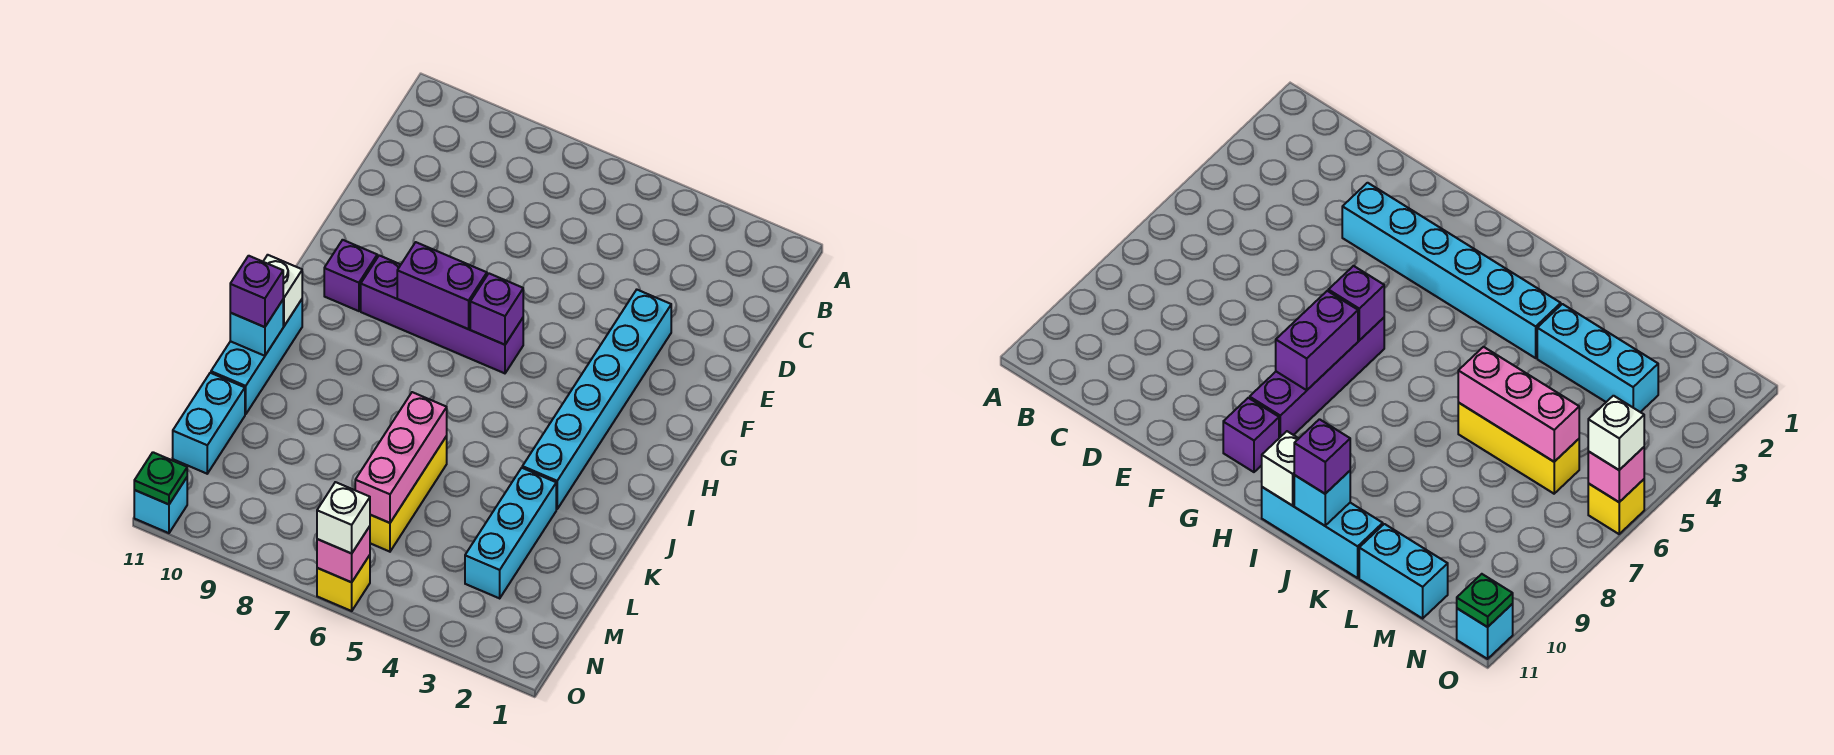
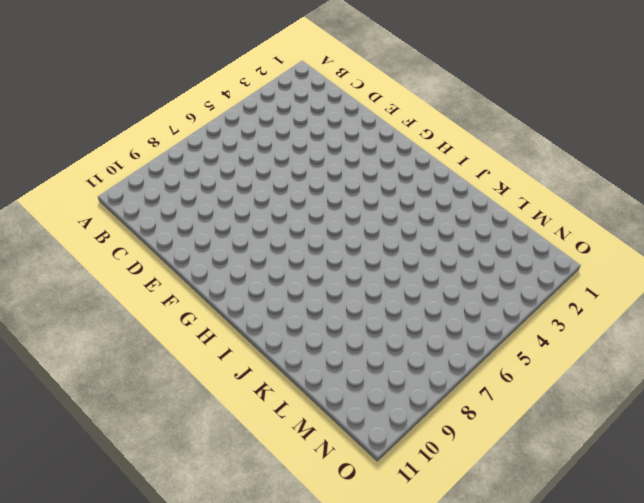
none -> cyan 1x6 brick [522,290,671,509]
none -> purple 1x4 brick [361,255,523,373]
none -> purple 1x1 brick [324,240,377,311]

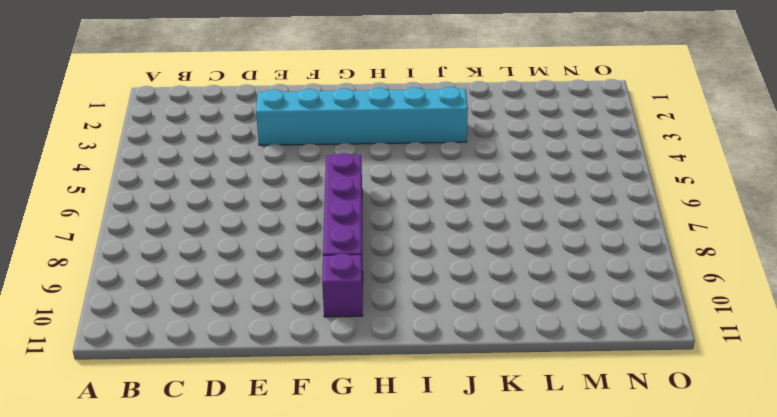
none -> cyan 1x3 brick [211,299,302,414]
none -> cyan 1x3 brick [465,468,556,598]
none -> yellow 1x3 brick [370,436,447,552]

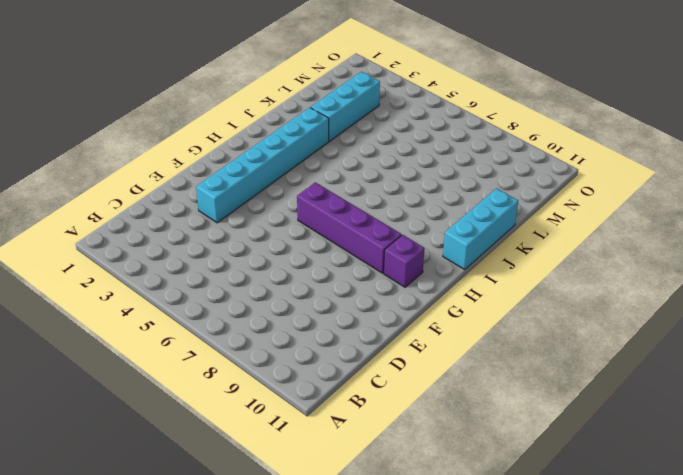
none -> yellow 1x3 brick [370,436,447,552]
none -> cyan 1x2 brick [173,373,245,474]
none -> yellow 1x1 brick [317,555,370,611]

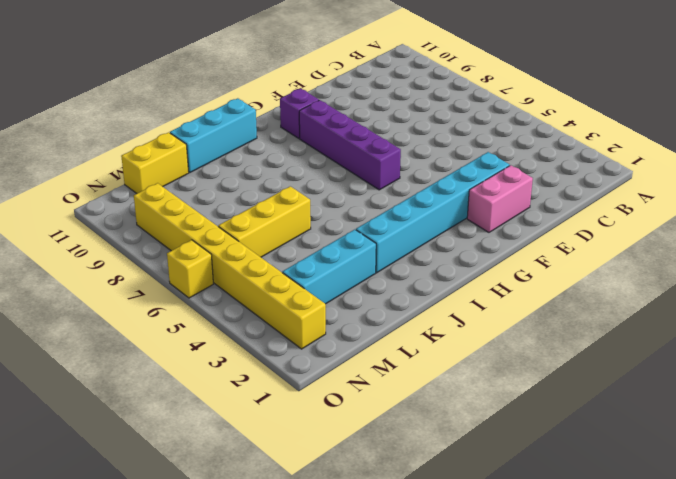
pink 1x2 brick [467,165,533,232] -> none
yellow 1x2 brick [121,132,189,193] -> cyan 1x2 brick [173,373,245,474]
yellow 1x8 brick [134,183,326,349] -> none
none -> cyan 1x1 brick [134,478,187,533]
none -> purple 1x1 brick [470,274,523,345]
none -> purple 1x2 brick [397,242,487,329]

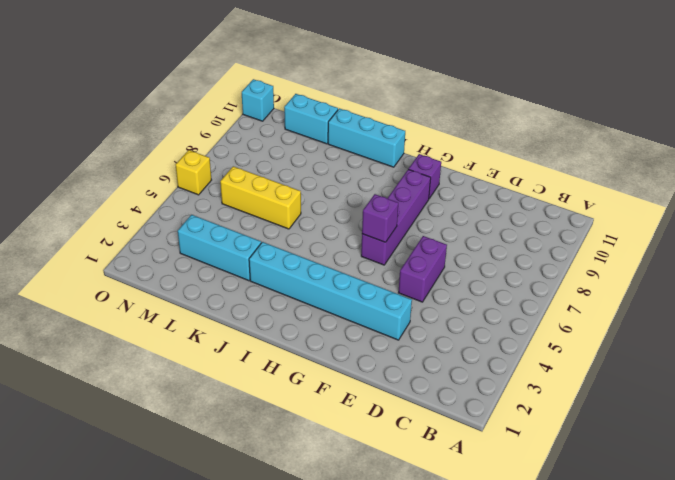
purple 1x2 brick [398,236,447,302] -> purple 1x2 brick moved to [397,242,487,329]
none -> white 1x1 brick [263,255,302,326]
none -> cyan 1x1 brick [230,300,283,356]
none -> pink 1x3 brick [355,392,447,523]

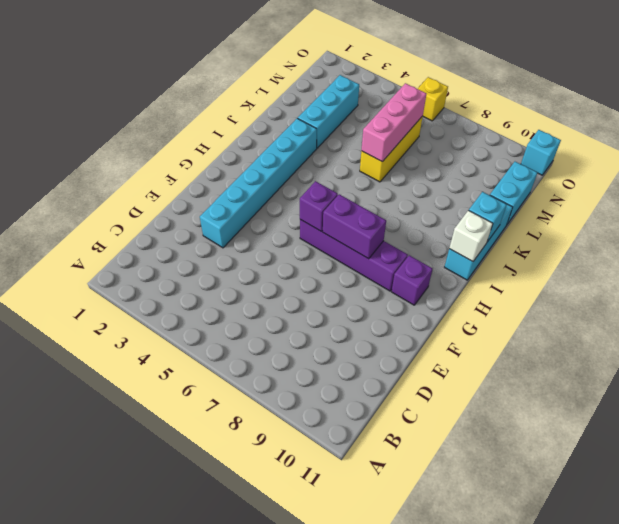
none -> pink 1x1 brick [317,526,370,582]
none -> green 1x1 plate [134,452,187,504]
none -> purple 1x1 brick [230,256,283,327]

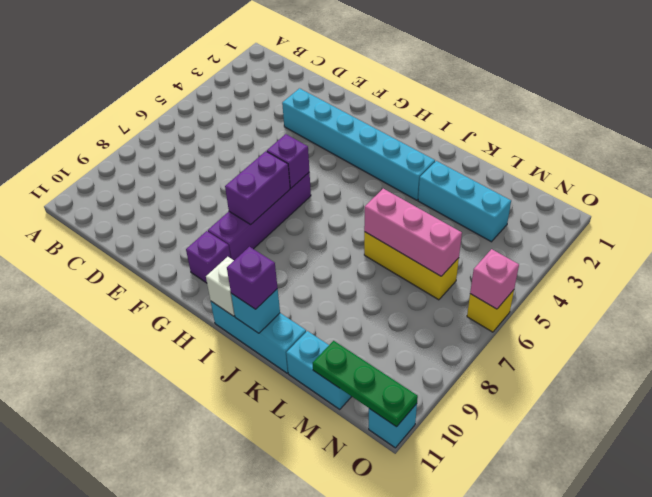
green 1x3 plate [313,341,418,427] -> green 1x1 plate [134,452,187,504]
none -> white 1x1 brick [317,482,370,553]

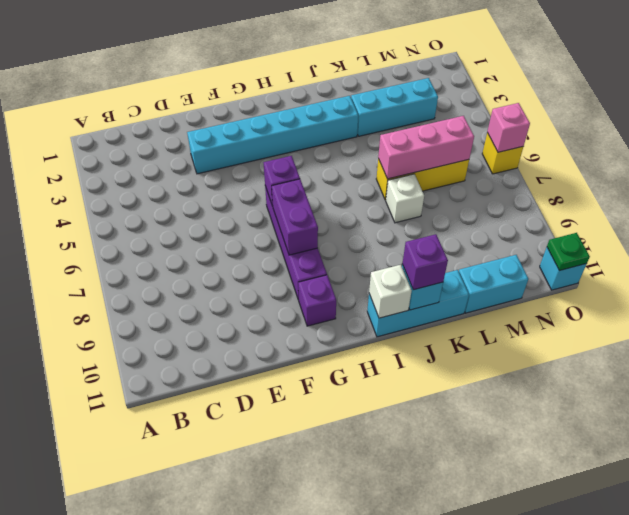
white 1x1 brick [386,174,424,223] -> white 1x1 brick moved to [317,482,370,553]

